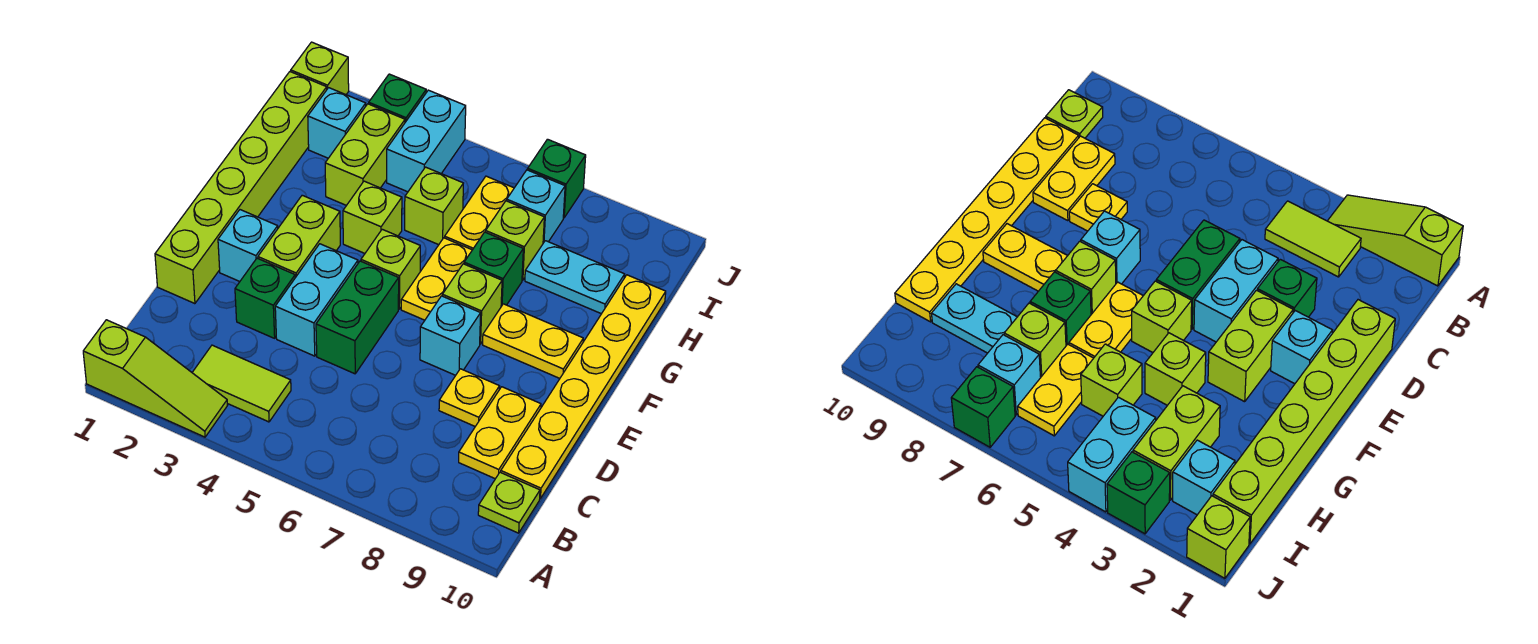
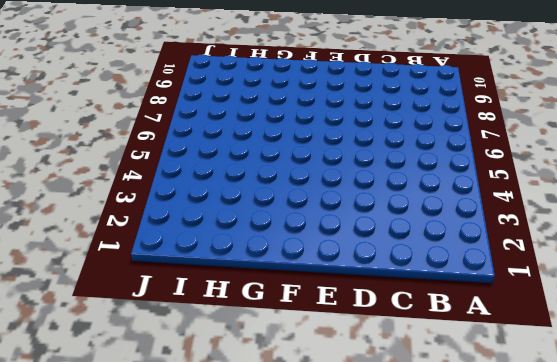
none -> lime 1x3 slope [83,320,227,437]
none -> lime 1x2 tile [192,345,291,422]
none -> lime 1x1 plate [478,472,540,533]
none -> yellow 1x2 plate [459,387,541,479]

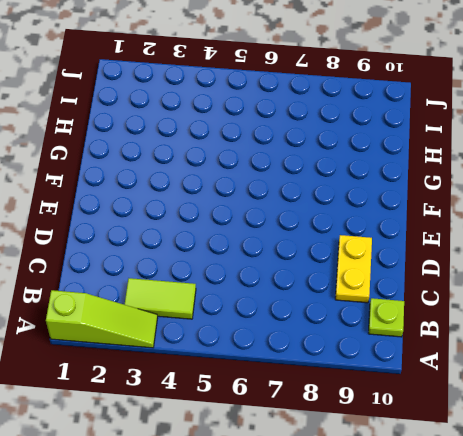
none -> yellow 1x6 plate [501,275,666,499]
none -> lime 1x6 brick [155,72,327,304]
none -> green 1x1 brick [235,258,295,338]
none -> cyan 1x2 brick [275,244,358,356]

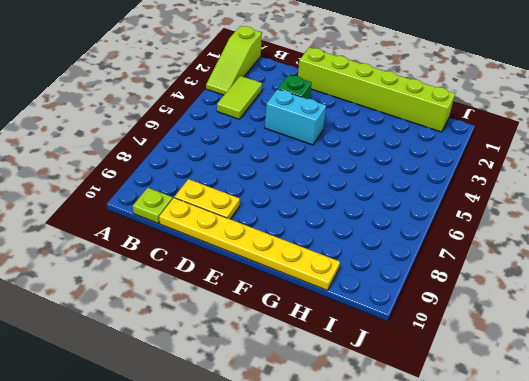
none -> green 1x2 brick [316,261,399,374]
none -> yellow 1x1 plate [439,369,500,426]
none -> cyan 1x1 brick [218,210,278,281]
none -> lime 1x2 brick [258,195,340,278]

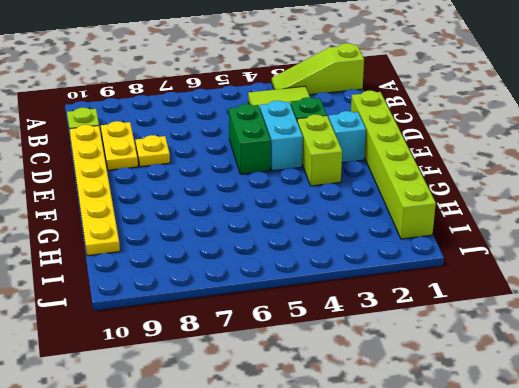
none -> cyan 1x1 brick [420,296,481,375]
none -> lime 1x1 brick [361,229,420,309]
none -> yellow 1x2 plate [401,238,472,320]
none -> lime 1x1 brick [442,264,502,344]

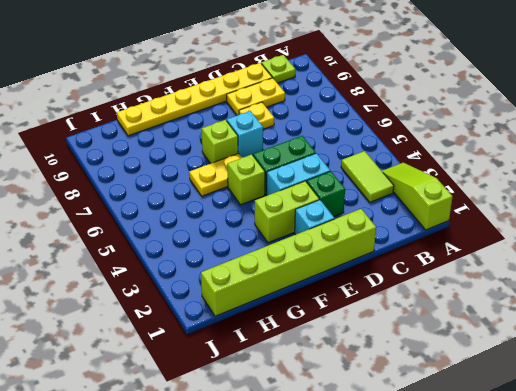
none -> yellow 1x2 plate [483,304,583,378]
none -> lime 1x1 brick [343,181,402,253]
none -> green 1x1 brick [464,232,523,306]
none -> lime 1x2 brick [325,104,405,205]

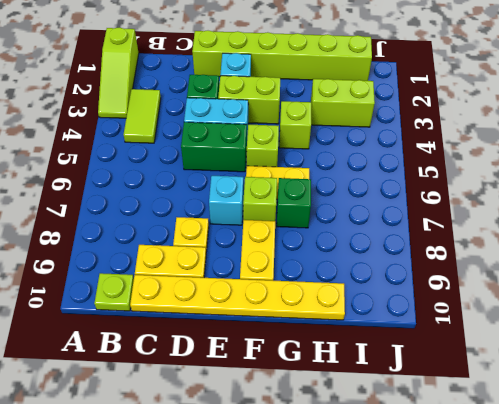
none -> lime 1x1 brick [405,167,463,245]
none -> yellow 1x2 plate [445,176,514,250]
none -> lime 1x1 brick [486,201,544,280]
none -> cyan 1x2 plate [525,241,625,314]

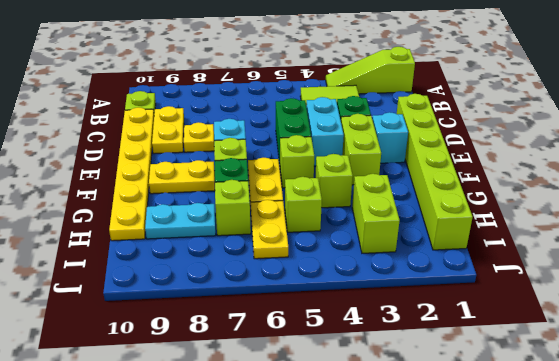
none -> cyan 1x1 brick [308,88,366,158]
none -> cyan 1x2 brick [387,90,466,192]
none -> cyan 1x1 brick [507,170,565,243]
none -> lime 1x1 brick [291,42,349,95]

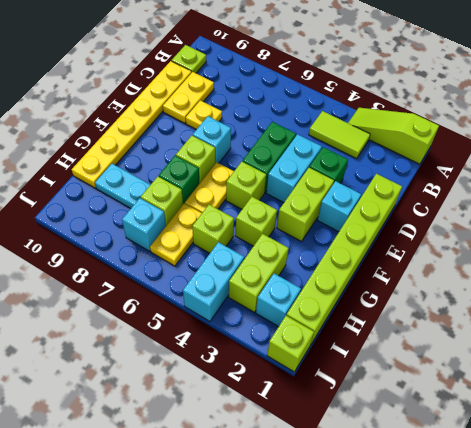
none -> yellow 1x2 plate [483,304,583,378]
none -> green 1x1 brick [369,74,426,122]
none -> green 1x1 brick [528,139,586,218]

